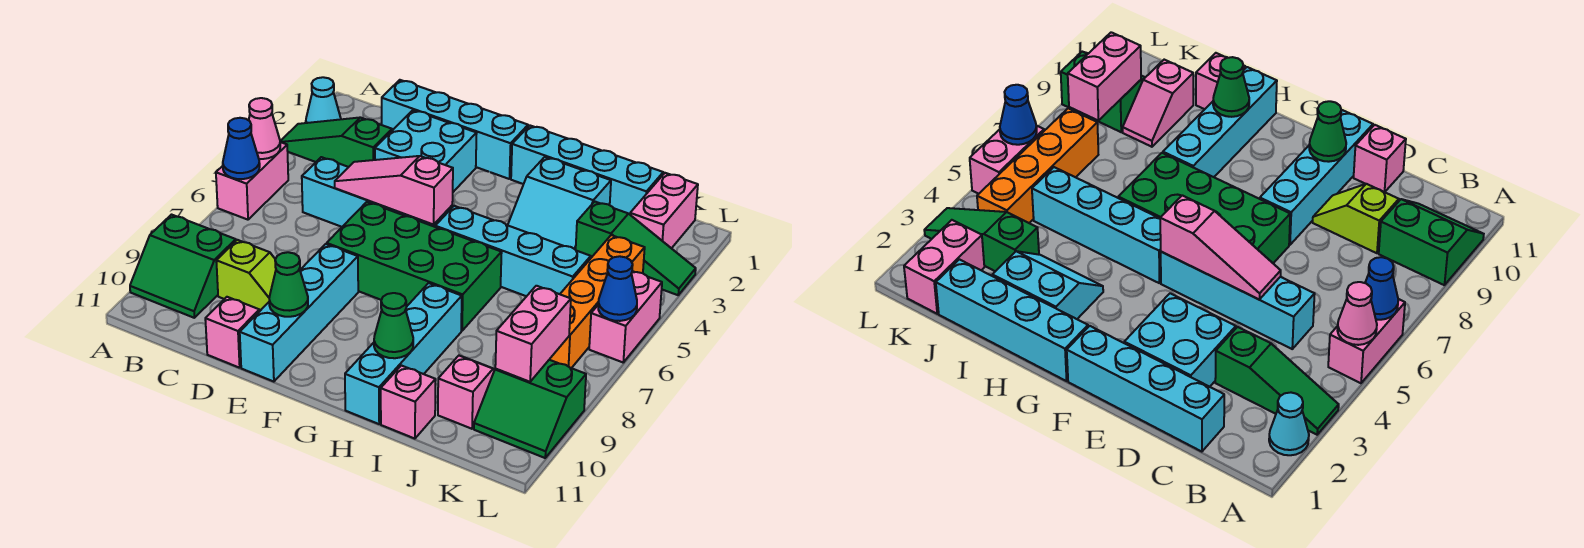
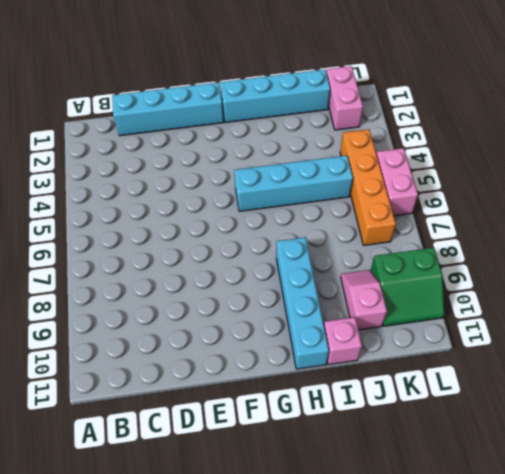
none -> cyan 1x1 cone [306,77,341,123]
none -> green 1x3 slope [280,117,392,167]
none -> pink 1x2 brick [216,142,288,220]

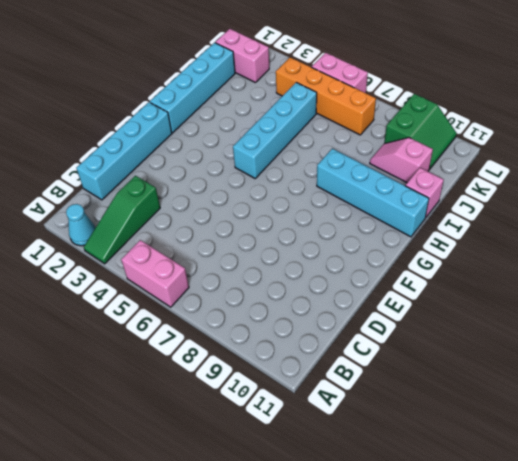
none -> green 2x2 slope [130,215,236,318]
none -> cyan 1x4 brick [302,157,452,227]
none -> lime 1x2 slope [216,240,276,312]

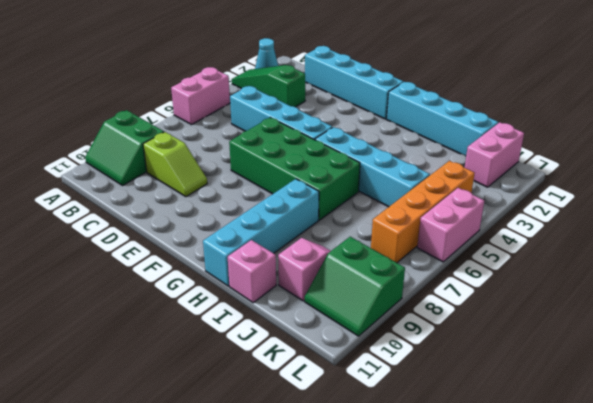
none -> cyan 2x2 brick [375,110,477,192]
none -> pink 1x1 brick [205,297,259,368]
none -> cyan 1x4 brick [240,244,358,382]

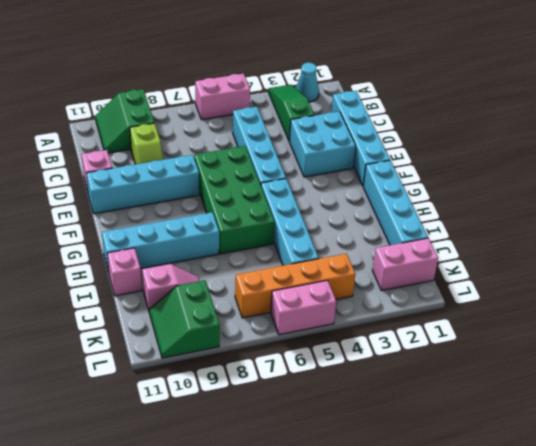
none -> cyan 2x2 slope [508,157,611,250]
none -> green 1x3 slope [576,202,696,295]
none -> pink 1x1 cone [249,98,280,159]

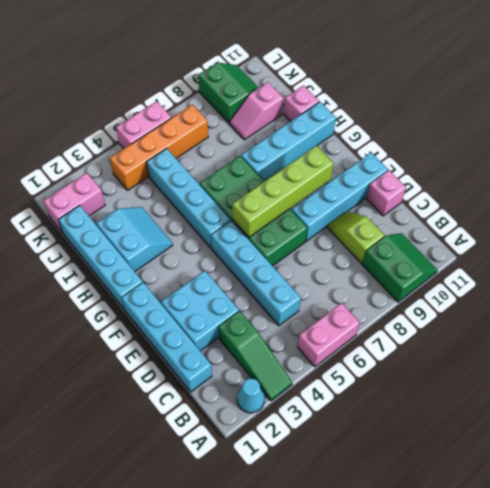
lime 1x4 brick [232,146,333,237] -> none
none -> green 1x3 slope [576,202,696,295]
none -> pink 1x1 cone [249,98,280,159]
none -> blue 1x1 cone [223,118,260,179]

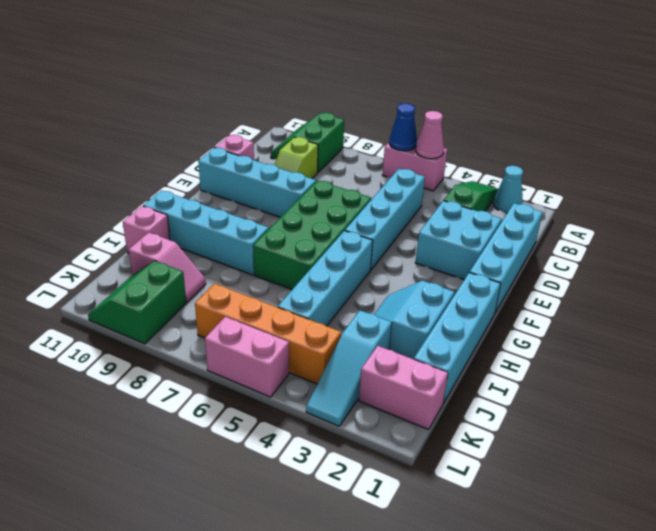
cyan 1x3 slope [306,310,392,426] -> green 1x3 slope [576,202,696,295]
none -> pink 1x3 slope [335,156,453,225]
none -> green 1x1 cone [269,252,308,317]
none -> green 1x1 cone [374,293,413,358]

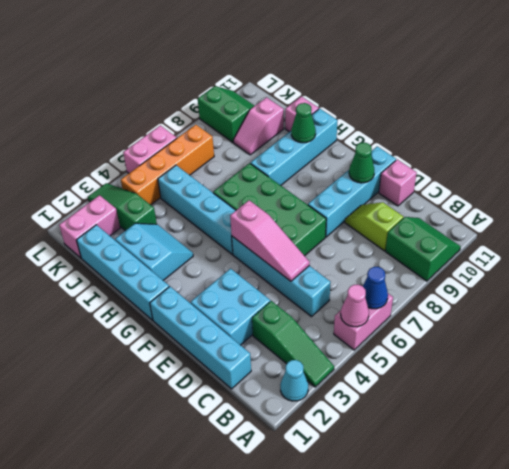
none -> pink 1x2 brick [495,286,571,382]
none -> blue 1x1 cone [598,256,637,321]

